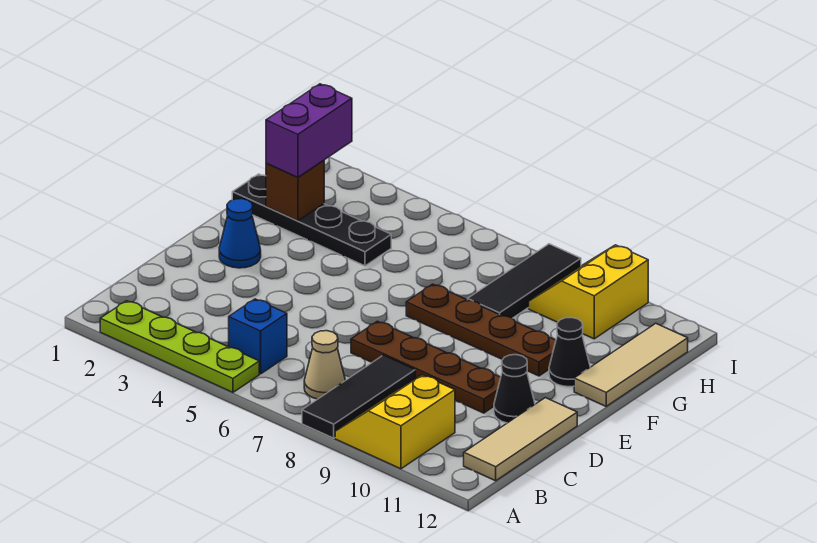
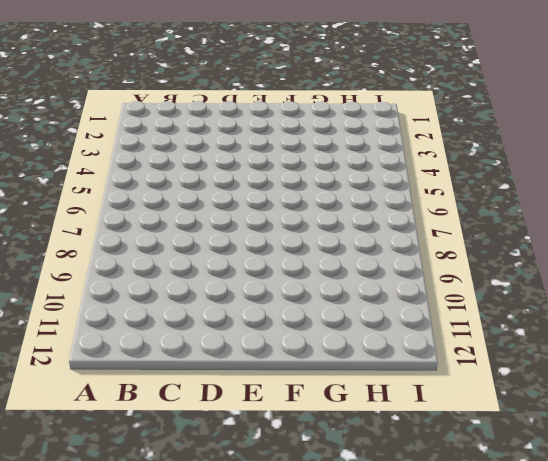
none -> lime 1x4 plate [100,301,259,392]
none -> black 1x3 tile [302,355,415,438]
none -> yellow 2x2 slope [335,375,455,469]

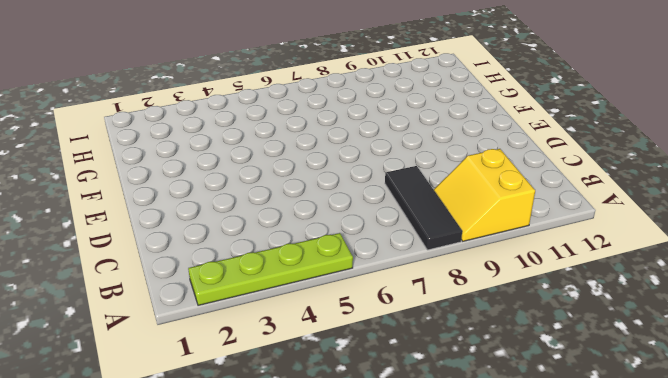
none -> blue 1x1 brick [229,299,287,374]
none -> tan 1x1 cone [304,331,345,399]
none -> tan 1x3 tile [464,398,577,481]

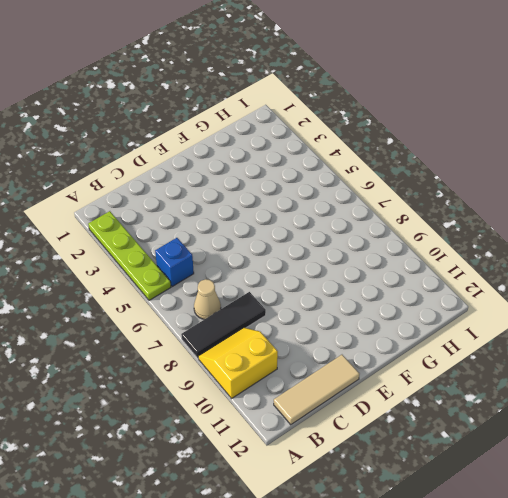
none -> brown 1x4 plate [351,321,501,413]
none -> black 1x1 cone [494,355,535,423]
none -> blue 1x1 cone [219,199,261,268]

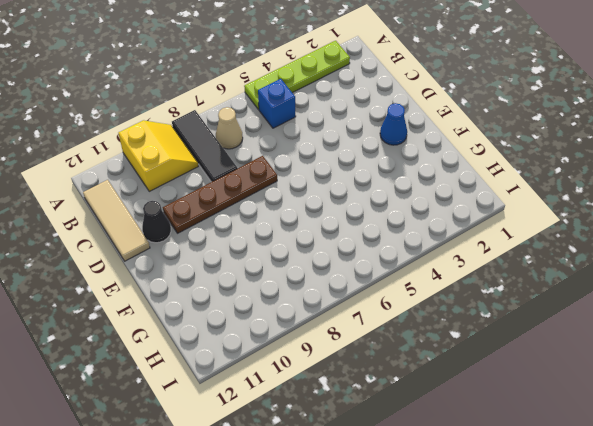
none -> brown 1x4 plate [406,284,556,376]
none -> black 1x1 cone [549,317,590,387]
none -> tan 1x3 tile [574,323,688,406]

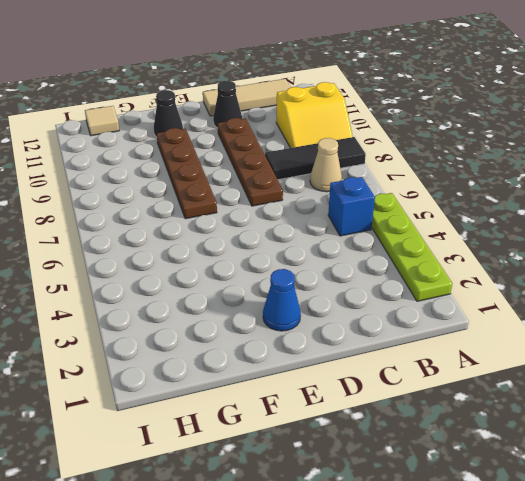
tan 1x1 tile [85,106,119,136] -> tan 1x3 tile [574,323,688,406]
none -> black 1x4 plate [232,174,391,266]
none -> black 1x3 tile [468,244,581,318]
none -> yellow 2x2 slope [529,245,648,339]

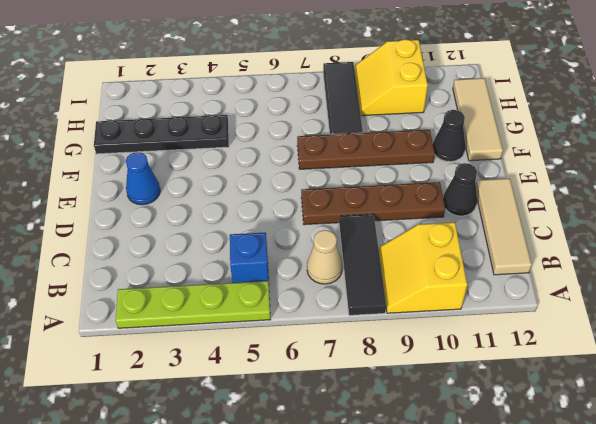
none -> brown 1x1 brick [266,160,324,221]
none -> purple 1x2 brick [266,84,352,177]

